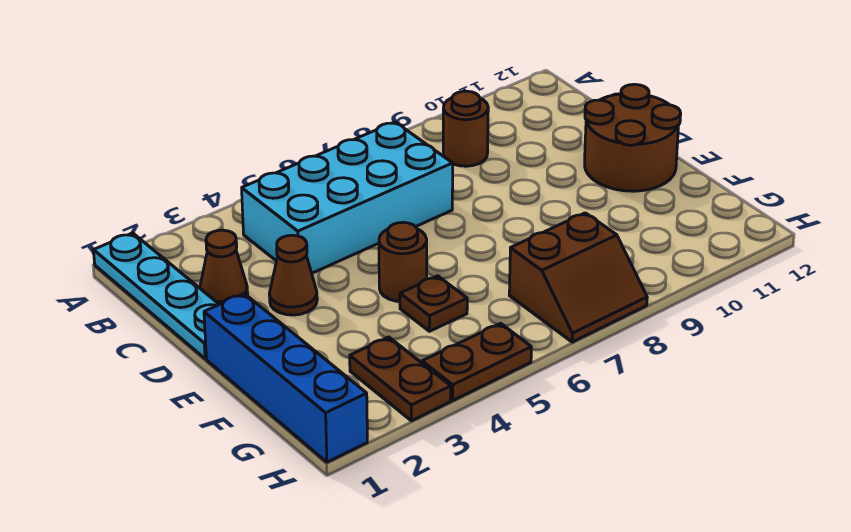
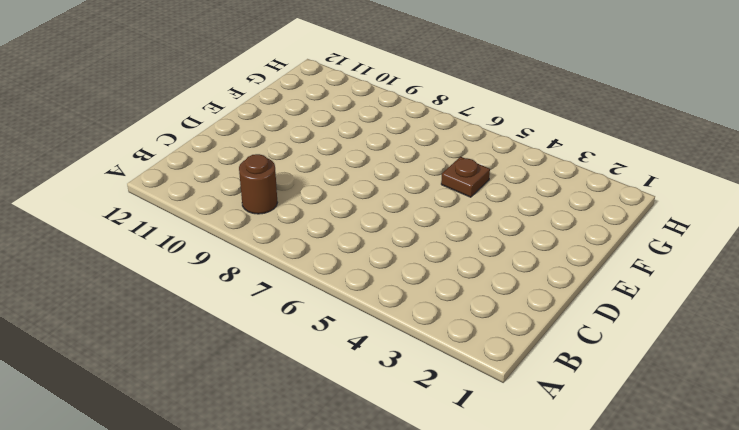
none -> cyan 1x4 plate [94,233,219,359]
none -> cyan 2x4 brick [242,122,453,273]
none -> brown 1x1 cone [200,230,248,305]

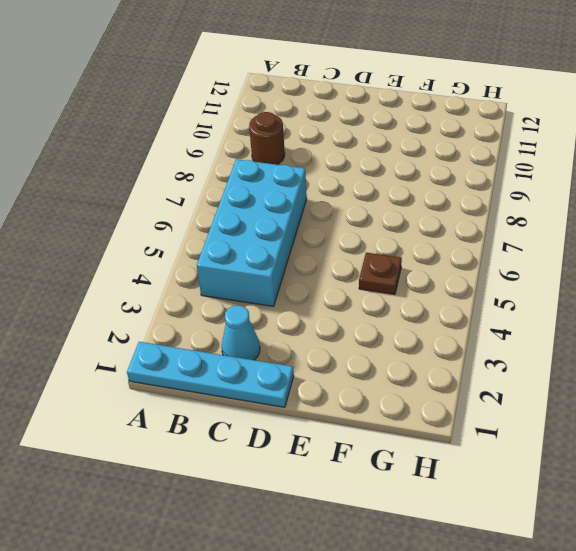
cyan 1x1 cone [222,305,260,360] -> brown 1x1 cone [200,230,248,305]
none -> brown 1x1 cone [269,235,317,315]
none -> brown 2x2 round brick [585,84,681,191]
none -> blue 1x4 brick [204,294,367,462]

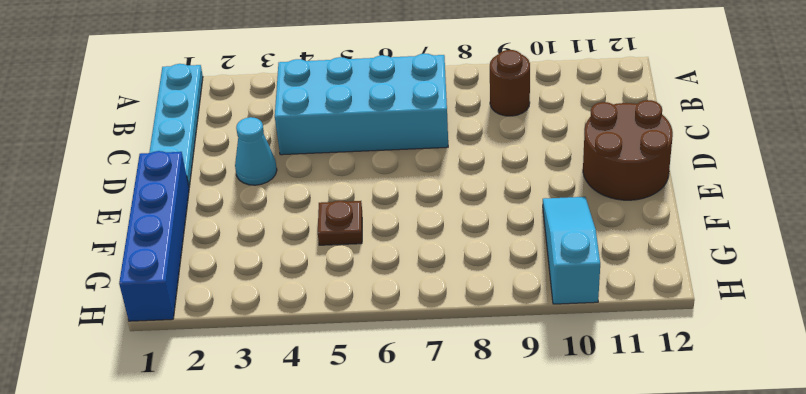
cyan 1x1 cone [235,117,277,185] -> brown 1x1 cone [269,235,317,315]
cyan 1x3 slope [543,197,600,304] -> none
none -> brown 1x1 cone [200,230,248,305]
none -> brown 1x1 round brick [379,222,427,302]
none -> brown 1x2 plate [350,337,451,421]

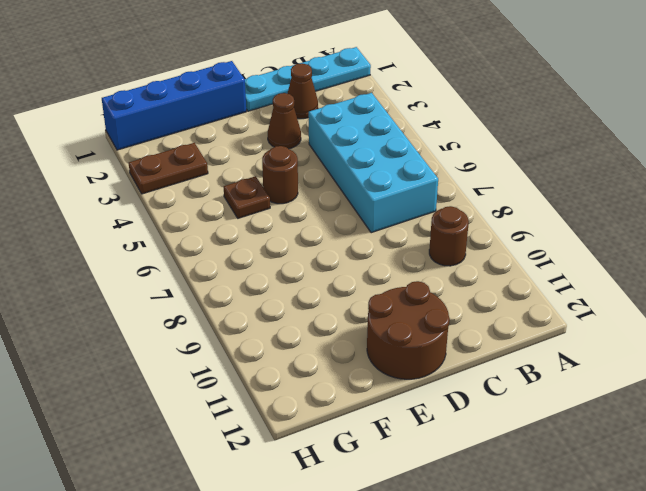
none -> brown 2x2 slope [509,213,647,342]
none -> brown 1x2 plate [422,323,531,400]

